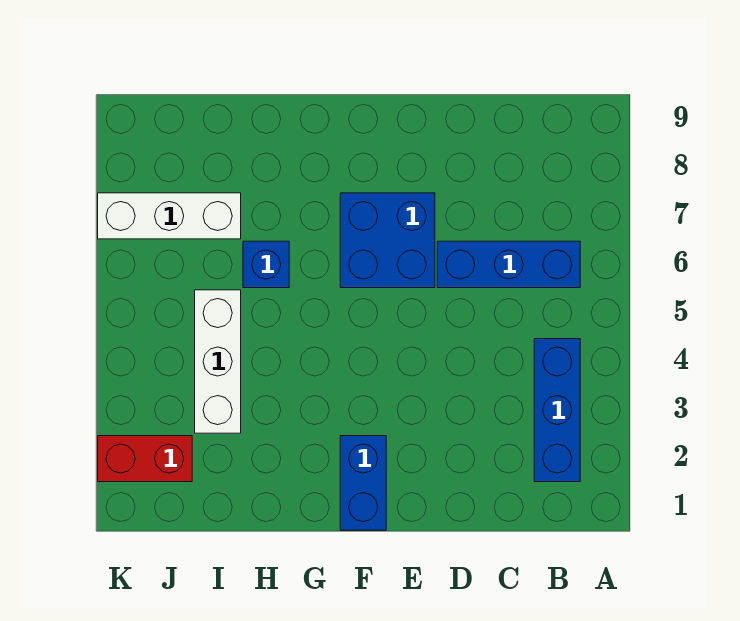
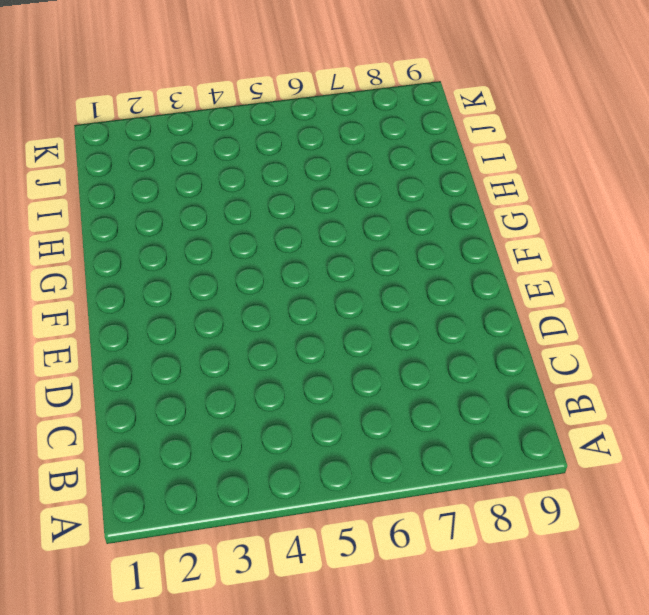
none -> blue 1x3 brick [534,339,580,482]
none -> blue 1x3 brick [437,241,580,288]

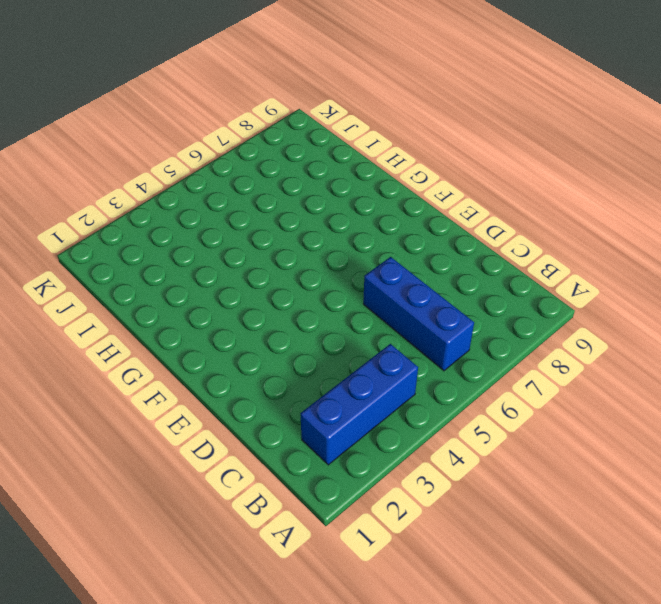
none -> blue 2x2 brick [340,193,435,288]
none -> blue 1x2 brick [340,436,386,530]

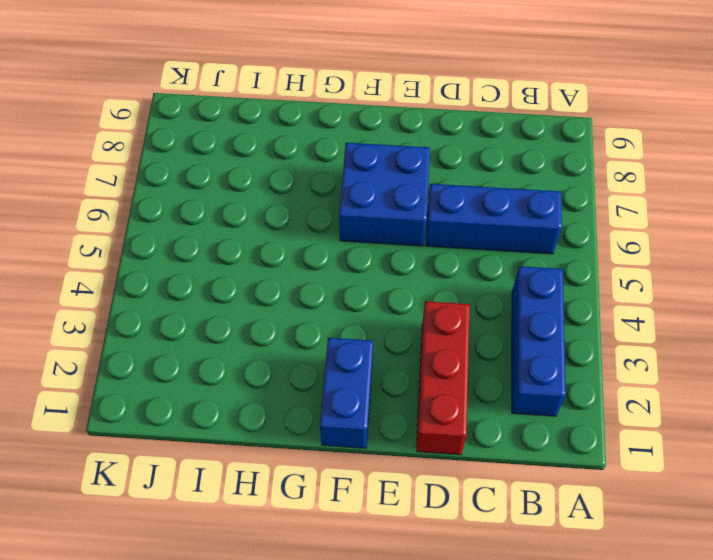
red 1x3 brick [416,301,470,455] -> none
none -> blue 1x1 brick [243,241,289,288]
none -> white 1x3 brick [195,290,241,433]

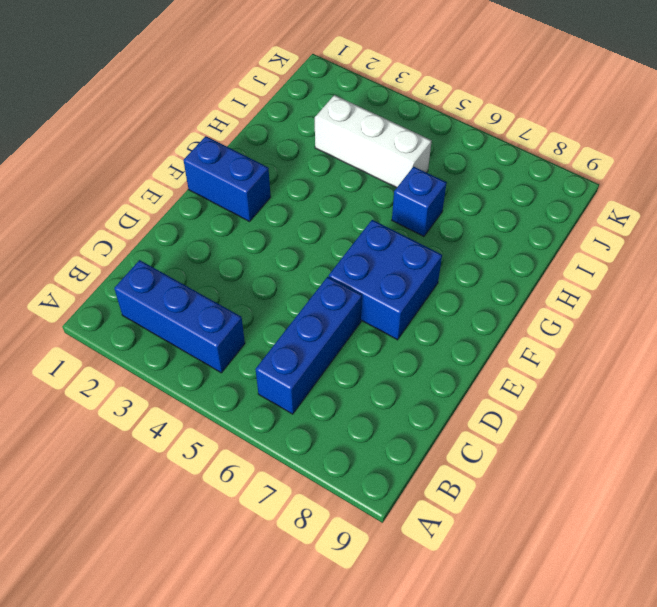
none -> white 1x3 brick [98,193,241,239]
none -> red 1x2 brick [98,436,192,482]

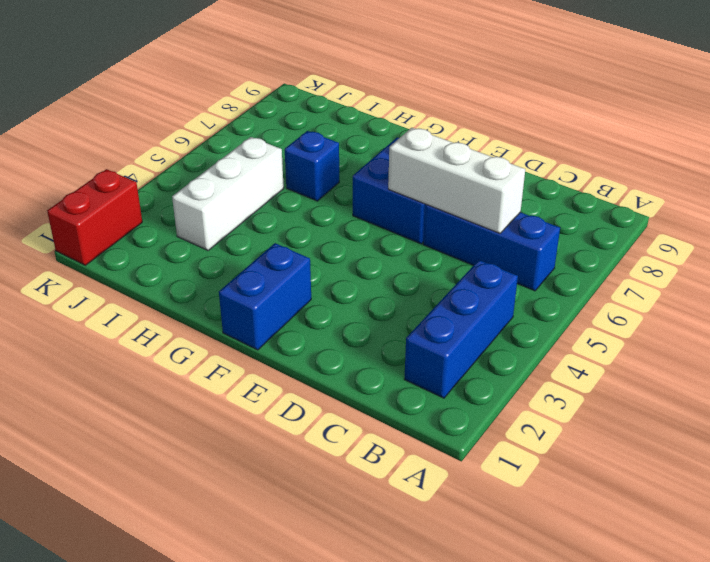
white 1x3 brick [388,128,525,233] -> white 1x3 brick moved to [98,193,241,239]
red 1x2 brick [47,169,142,265] -> red 1x2 brick turned to [98,436,192,482]

